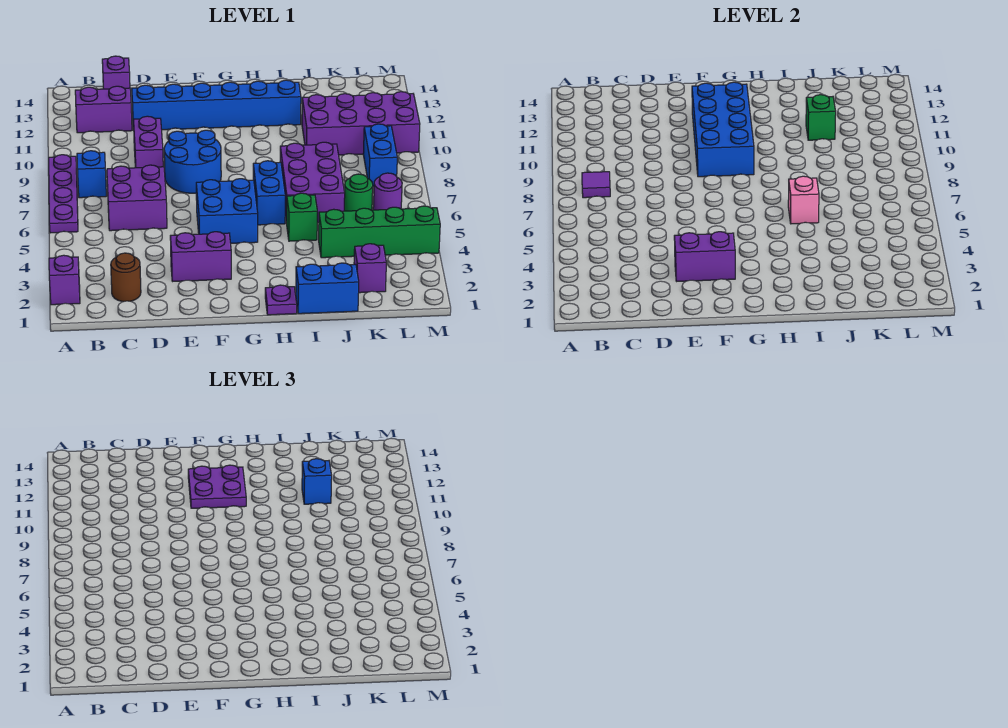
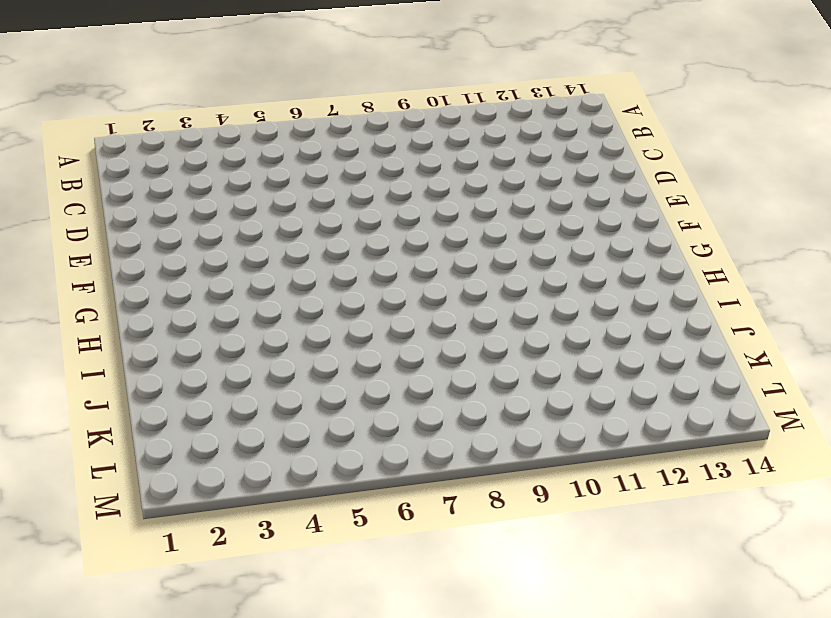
none -> purple 1x1 brick [49,255,80,305]
none -> purple 1x4 plate [49,155,78,233]
none -> blue 1x1 brick [77,151,106,198]
none -> purple 1x2 brick [75,86,132,133]

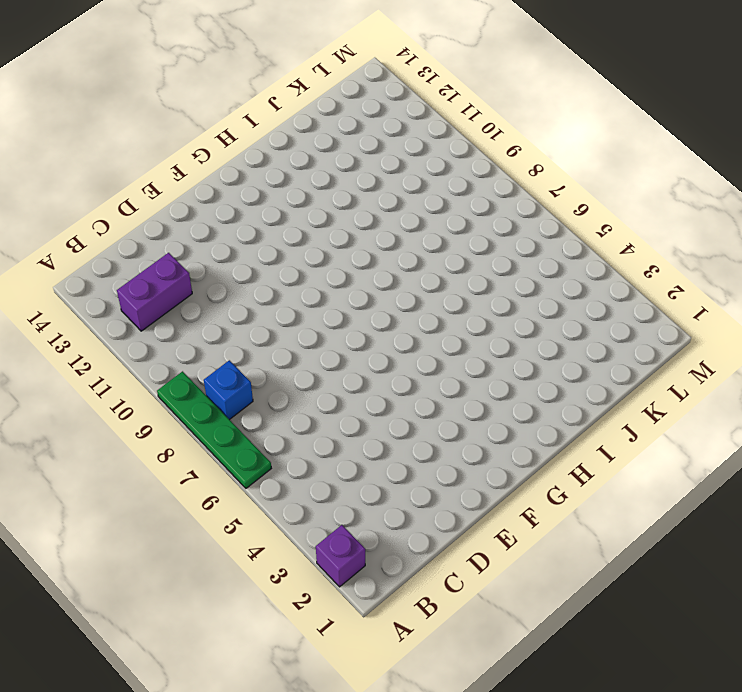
green 1x4 plate [157,371,271,488] -> purple 1x4 plate [49,155,78,233]
none -> brown 1x1 round brick [111,253,141,302]
none -> purple 2x2 brick [107,165,167,231]
none -> purple 1x1 brick [102,56,130,89]
none -> purple 1x2 brick [133,116,163,168]

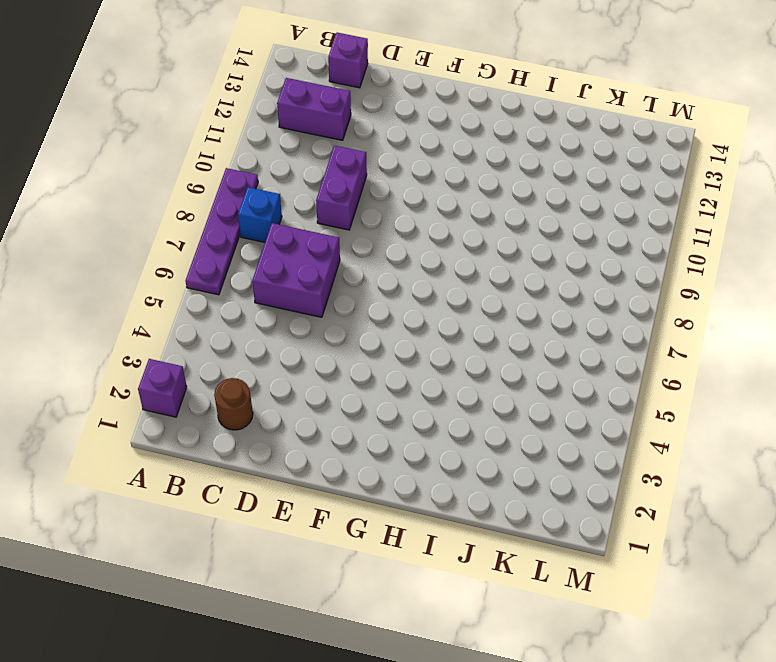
none -> blue 1x6 brick [132,80,301,130]
none -> purple 1x2 brick [170,232,231,281]
none -> blue 2x2 round brick [164,130,221,193]
none -> blue 2x2 brick [196,179,258,243]

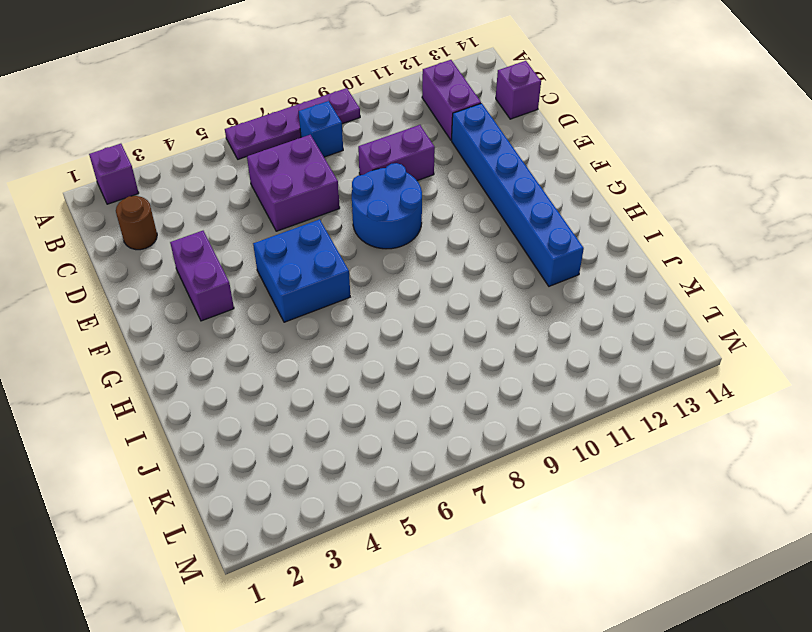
none -> purple 1x1 plate [265,285,297,315]
none -> blue 1x2 brick [253,161,285,225]
none -> blue 1x2 brick [296,263,359,314]
none -> green 1x1 brick [287,193,317,241]

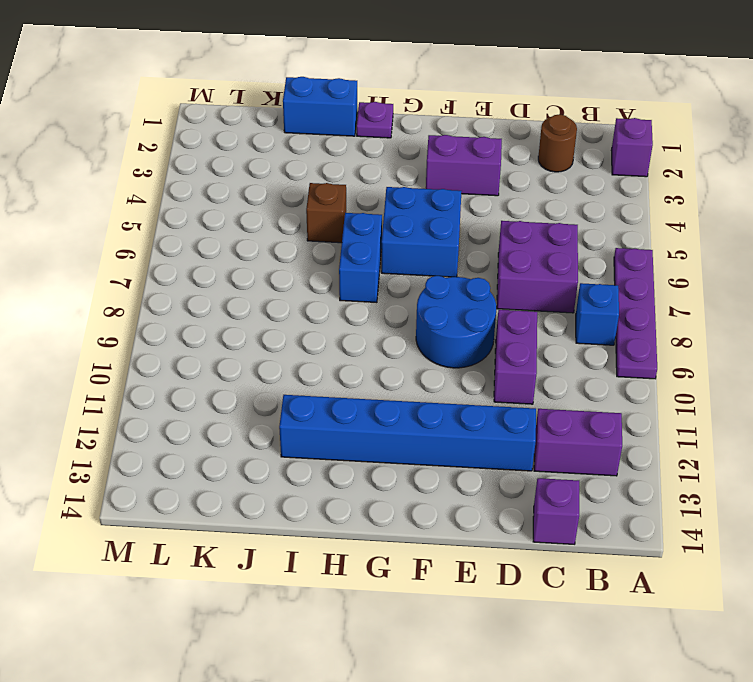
brown 1x1 brick [306,183,346,243] -> green 1x1 brick [287,193,317,241]
none -> purple 2x3 brick [280,142,345,223]
none -> green 1x4 brick [319,206,440,258]
none -> purple 2x4 brick [302,92,420,155]
none -> purple 1x1 brick [354,244,386,293]

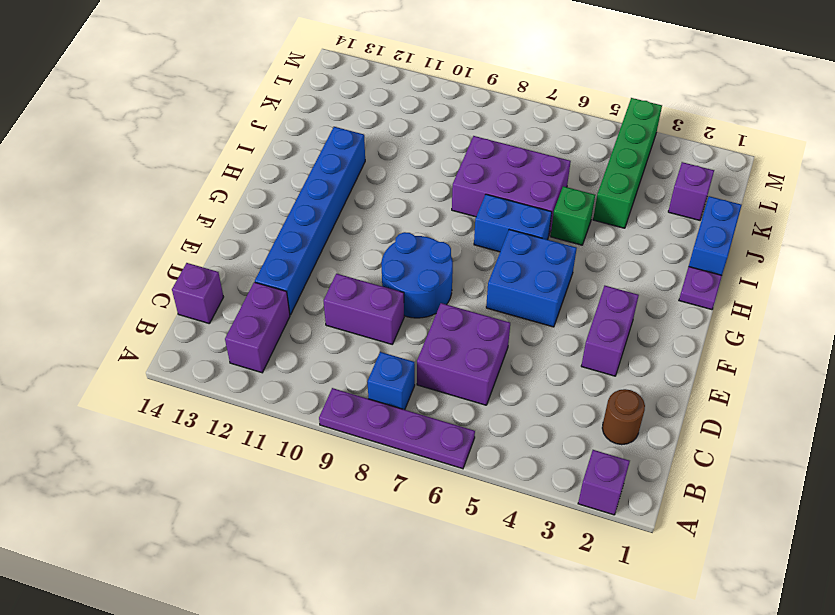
none -> purple 2x4 brick [302,92,420,155]
none -> green 1x1 round brick [344,174,373,211]
none -> purple 1x1 round brick [373,173,402,210]
none -> blue 1x2 brick [363,124,397,187]

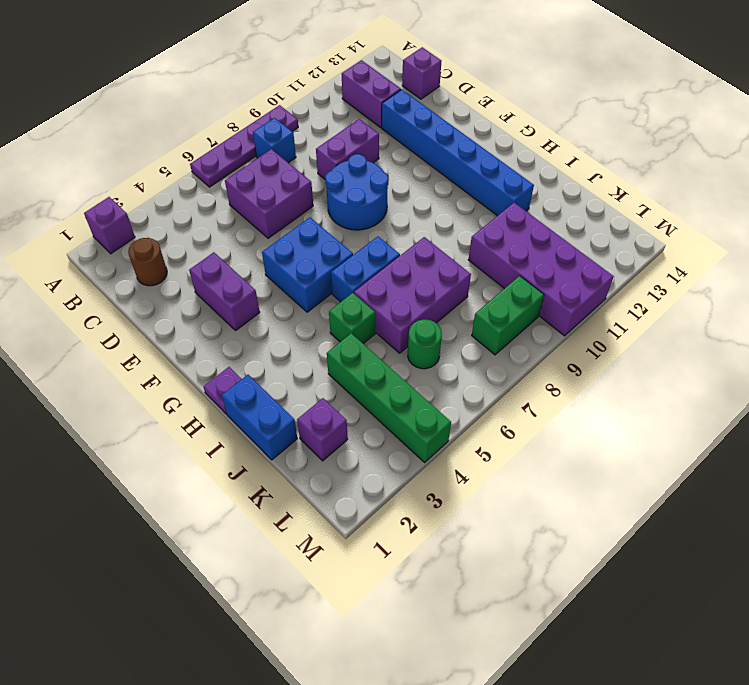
green 1x2 brick [472,276,544,355] -> blue 1x2 brick [363,124,397,187]
none -> purple 1x1 round brick [373,173,402,210]
none -> purple 1x1 tile [582,172,610,198]
none -> purple 1x2 brick [674,232,735,281]
none -> blue 2x4 brick [692,82,754,177]

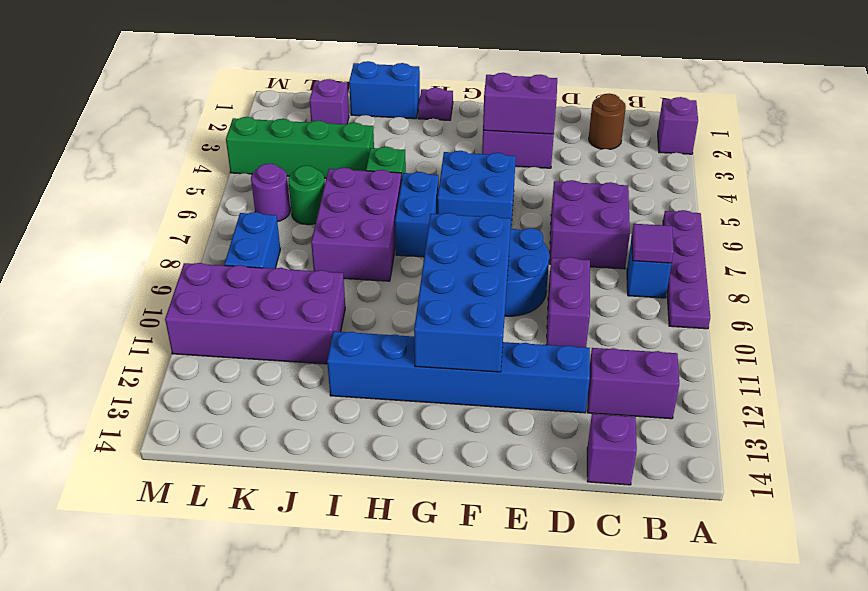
none -> pink 1x1 brick [788,176,819,224]
none -> green 1x1 brick [806,95,836,140]
none -> purple 2x2 plate [188,465,246,508]
none -> blue 1x1 brick [302,459,332,504]

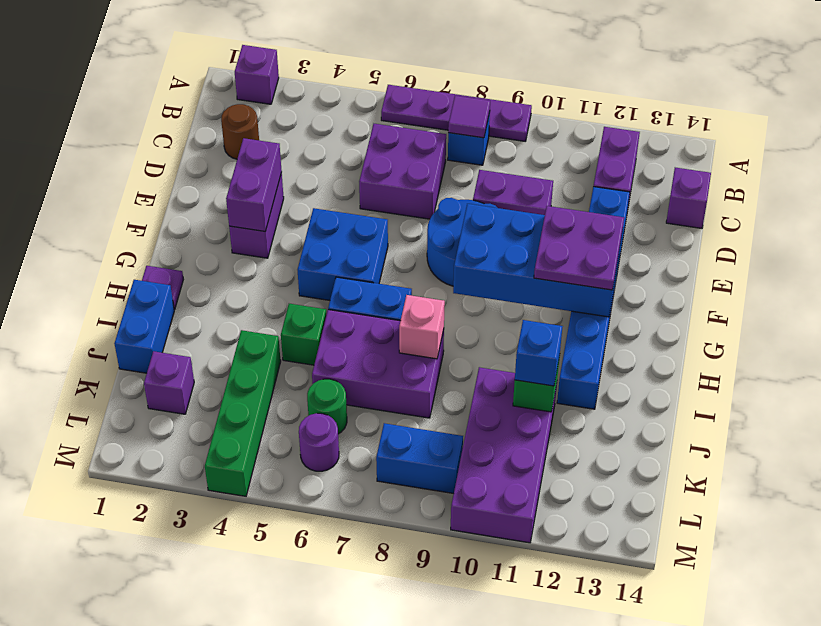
pink 1x1 brick [399,295,445,359] -> pink 1x1 brick moved to [788,176,819,224]

